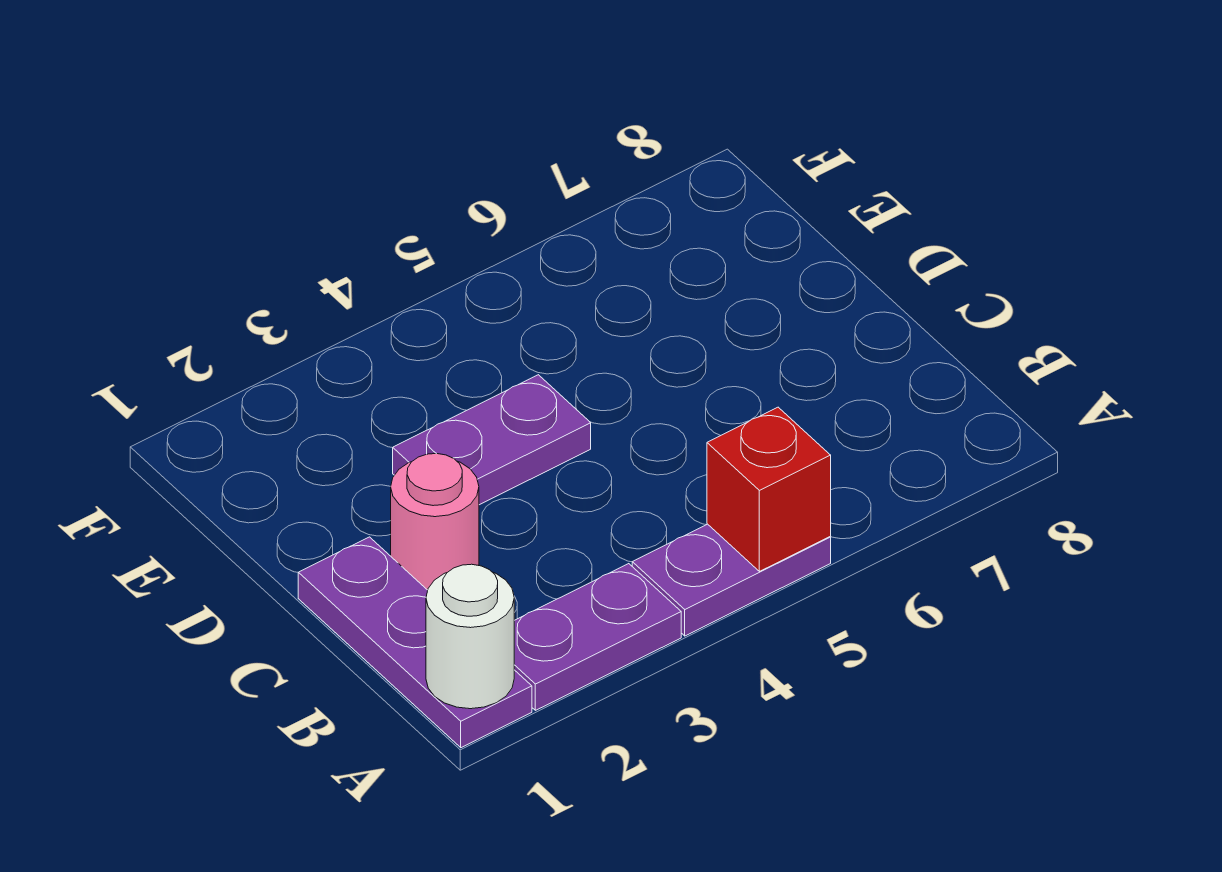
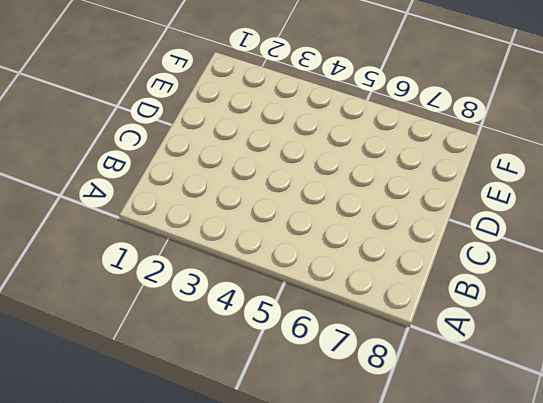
none -> purple 1x3 plate [298,537,532,748]
none -> purple 1x2 plate [514,564,681,710]

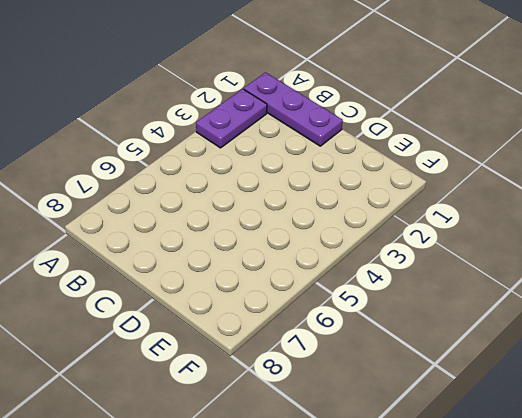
none -> purple 1x2 plate [632,524,831,636]
none -> pink 1x1 round brick [391,454,479,590]

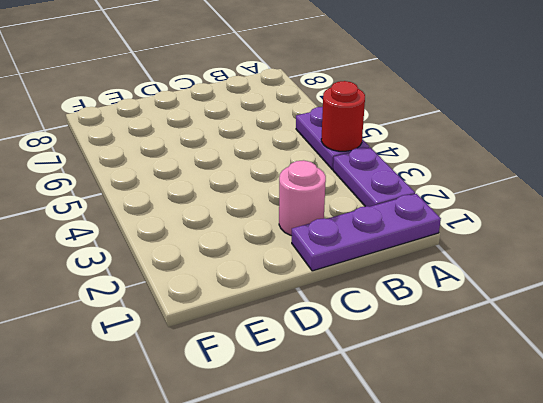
red 1x1 round brick [321,81,365,151] -> none
none -> purple 1x2 plate [393,375,591,505]
none -> white 1x1 round brick [426,564,514,709]

